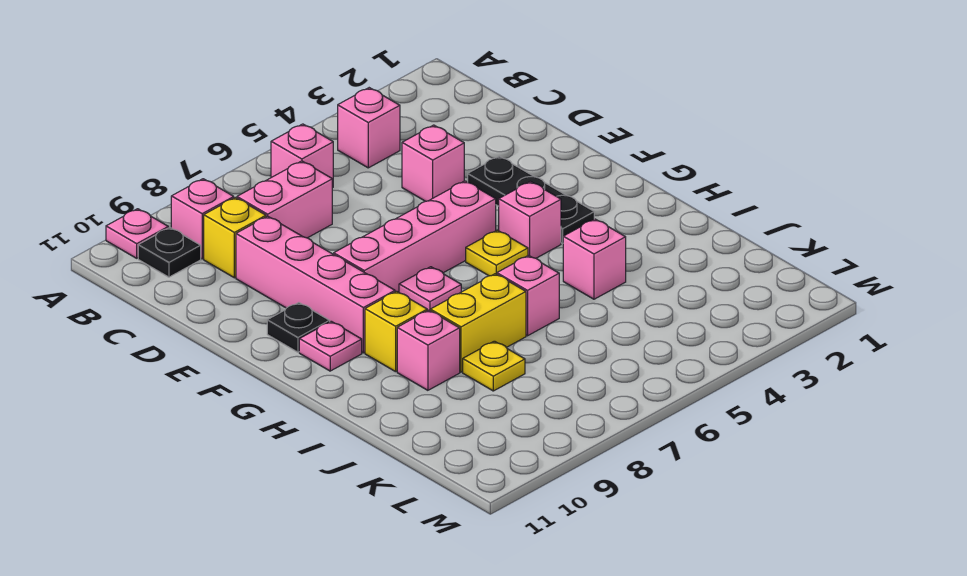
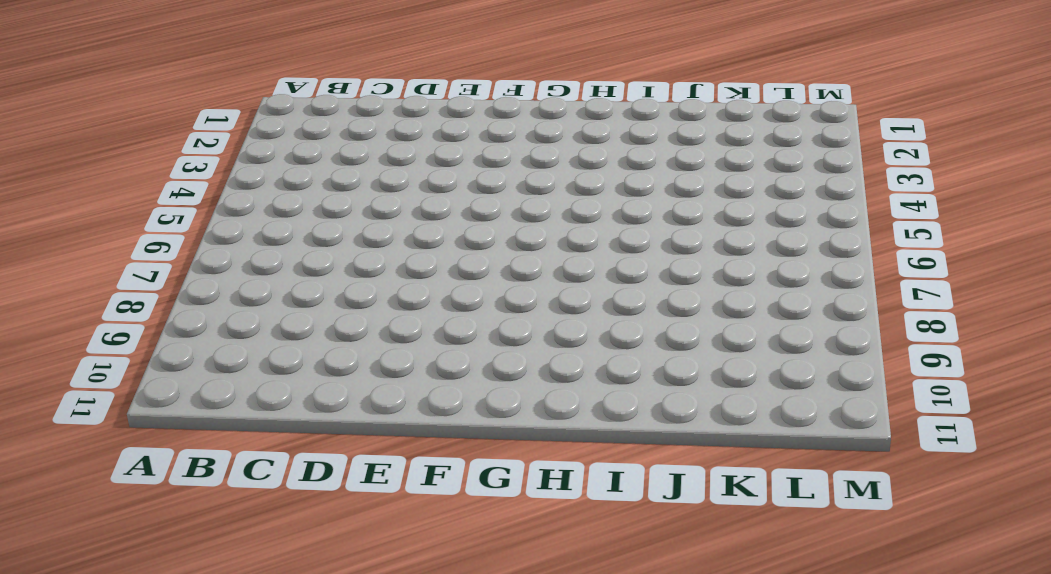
none -> pink 1x1 plate [106,209,168,258]
none -> pink 1x1 brick [338,88,400,168]
none -> pink 1x1 brick [271,124,333,188]

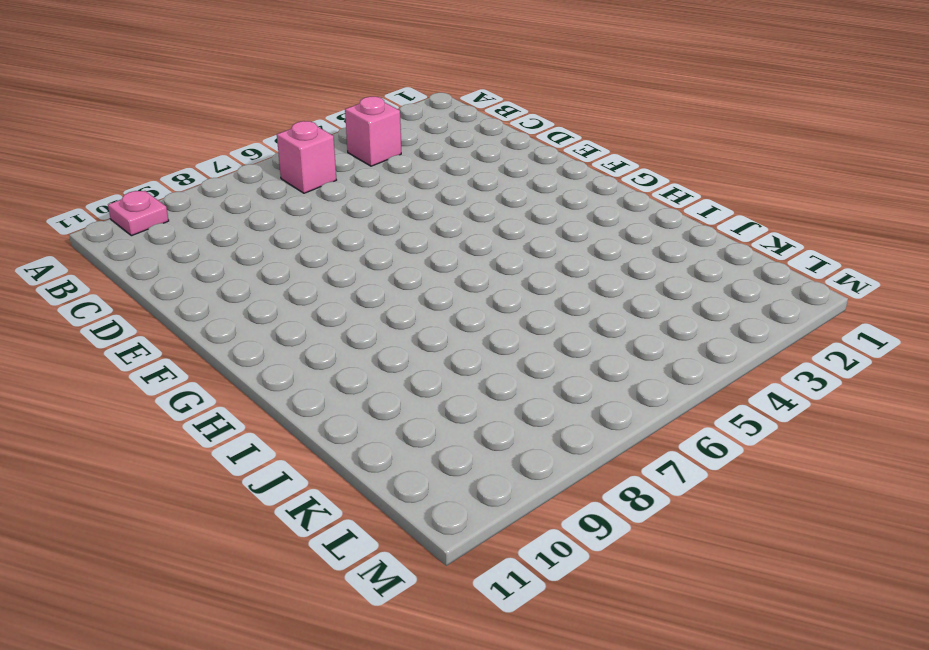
none -> pink 1x1 brick [171,179,234,259]
none -> black 1x1 plate [138,228,201,277]
none -> pink 1x2 brick [237,161,332,238]

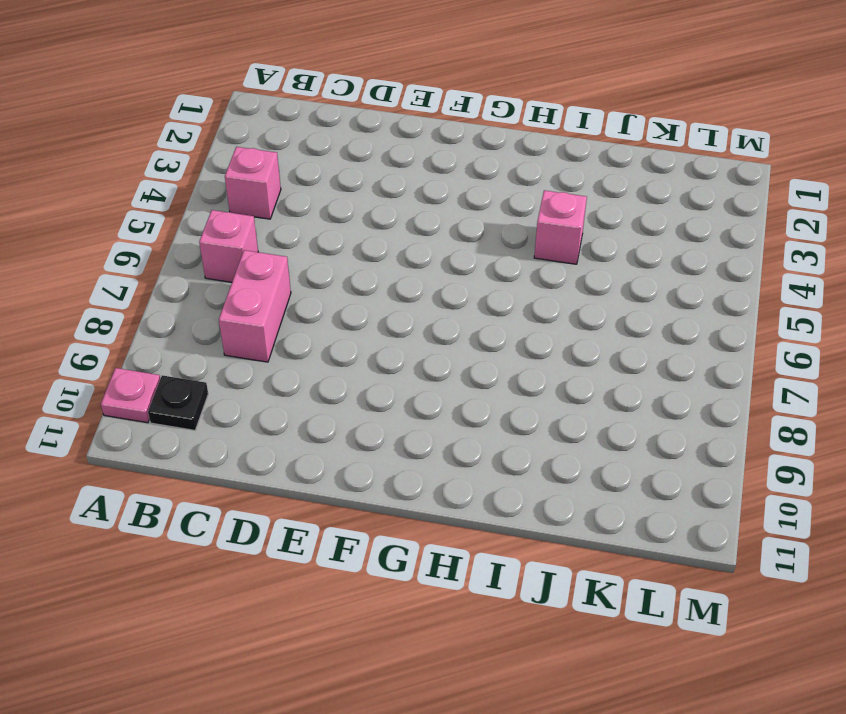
none -> pink 1x1 brick [171,179,234,259]
none -> yellow 1x1 brick [204,197,266,278]
none -> pink 1x1 brick [402,125,464,201]

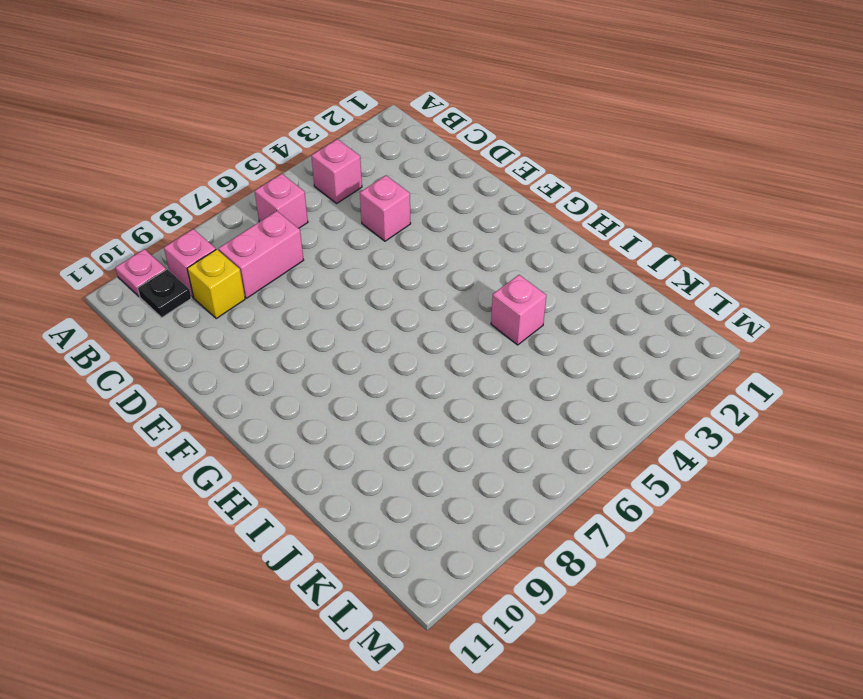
none -> pink 1x4 brick [236,216,395,353]
none -> black 1x3 plate [468,156,594,243]
none -> pink 1x4 brick [334,181,496,292]

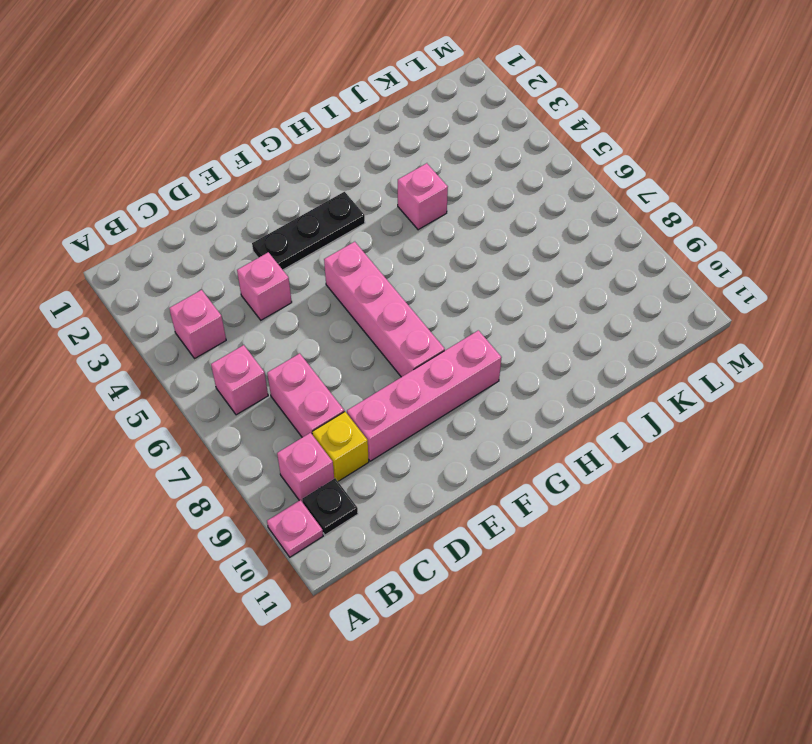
none -> black 1x1 plate [267,303,330,352]
none -> pink 1x1 brick [499,181,561,258]
none -> yellow 1x1 plate [466,230,528,276]

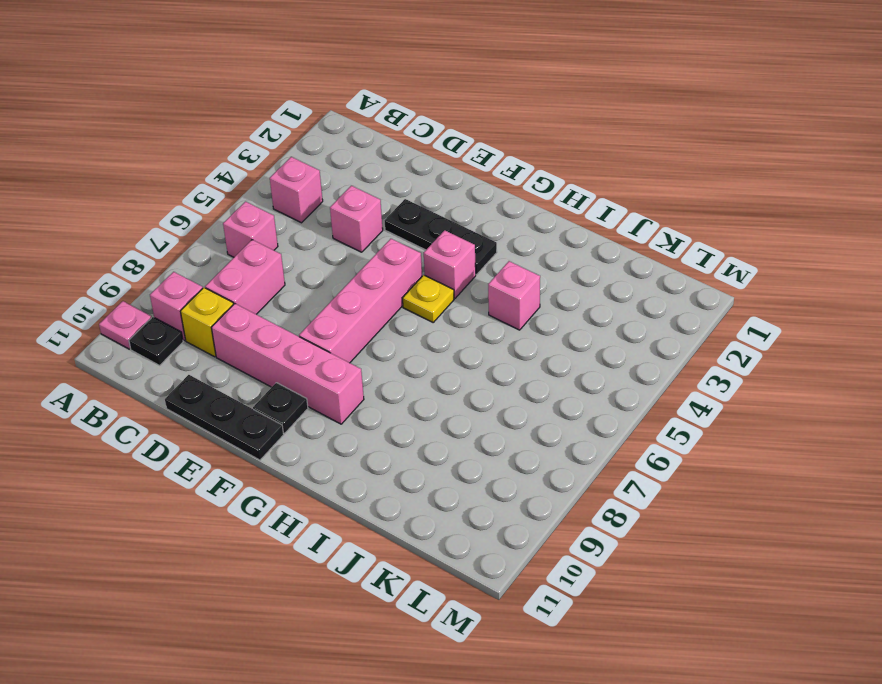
black 1x3 plate [165,375,284,460] -> none
none -> pink 1x1 plate [399,267,461,311]
none -> pink 1x1 plate [299,321,362,371]
none -> yellow 1x1 brick [365,291,427,372]

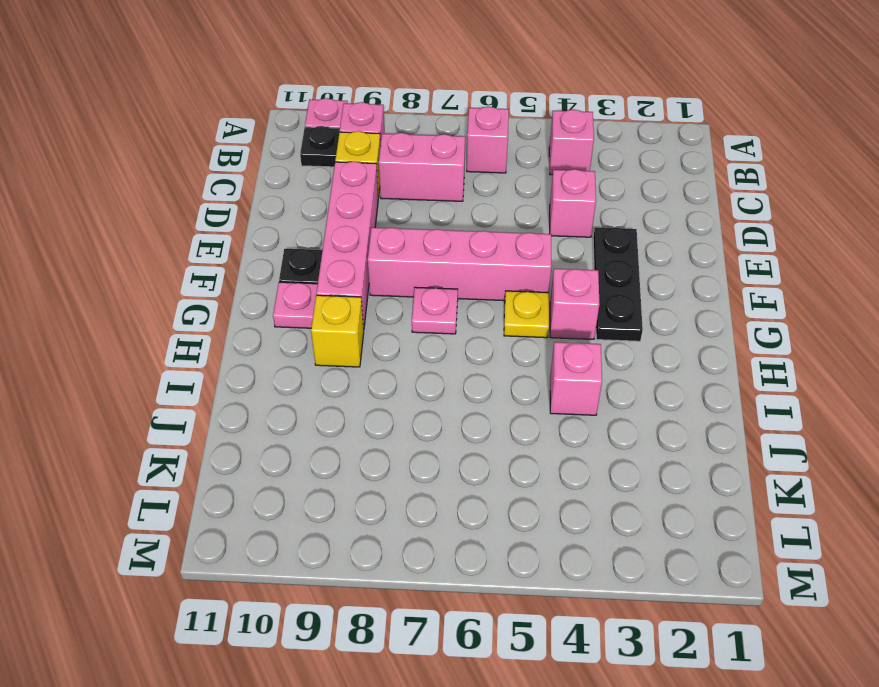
none -> pink 1x1 brick [497,256,559,336]
none -> yellow 1x2 brick [430,274,526,372]
none -> pink 1x1 brick [397,310,460,390]

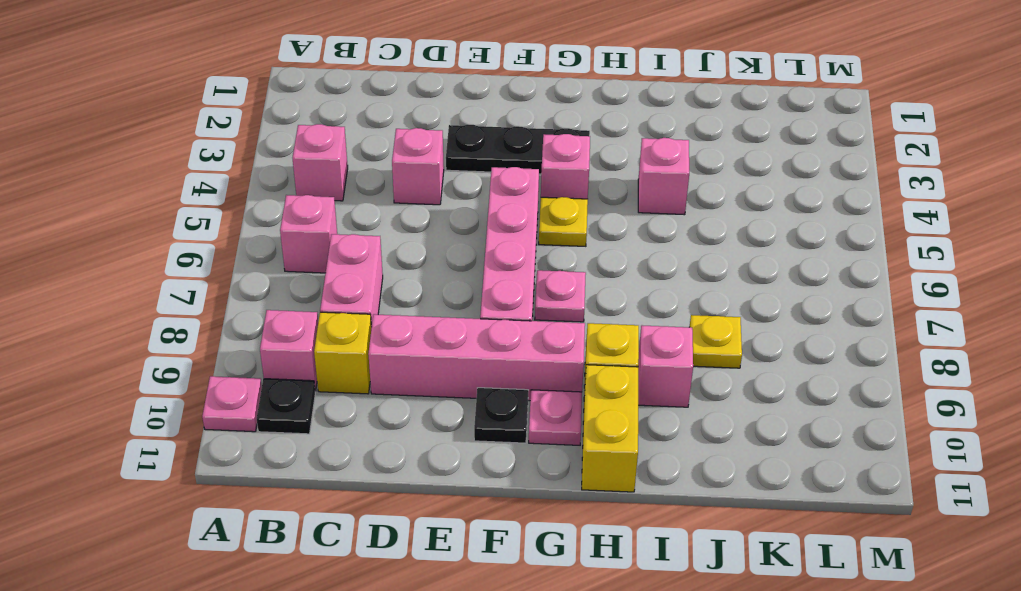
yellow 1x2 brick [582,365,638,492] -> yellow 1x2 brick moved to [430,274,526,372]
none -> pink 1x1 brick [497,256,559,336]

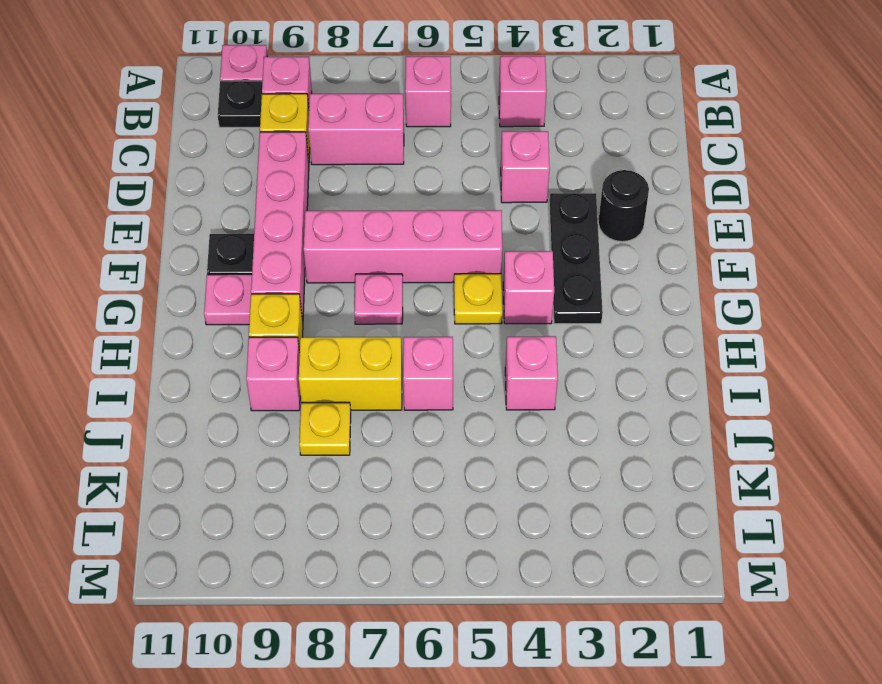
black 1x1 round brick [598,170,649,242] -> none

